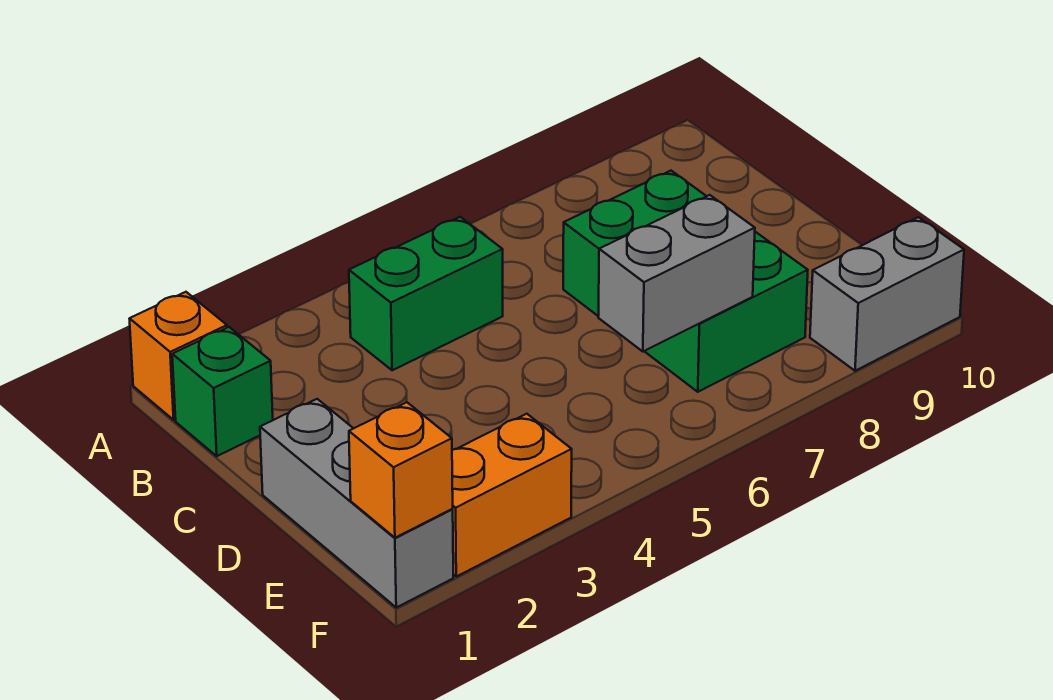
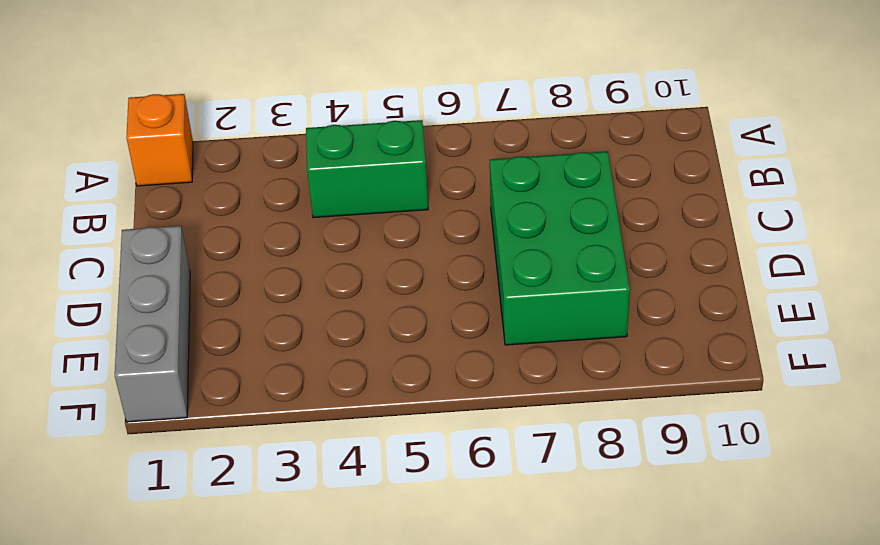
none -> green 1x1 brick [172,327,273,456]
none -> orange 1x2 brick [452,414,572,577]

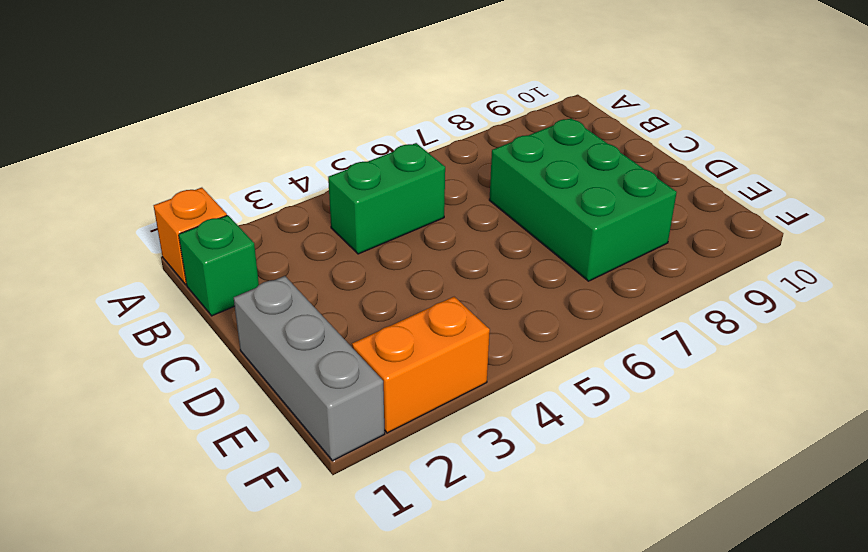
none -> grey 1x2 brick [810,217,964,371]
none -> grey 1x2 brick [598,195,755,352]

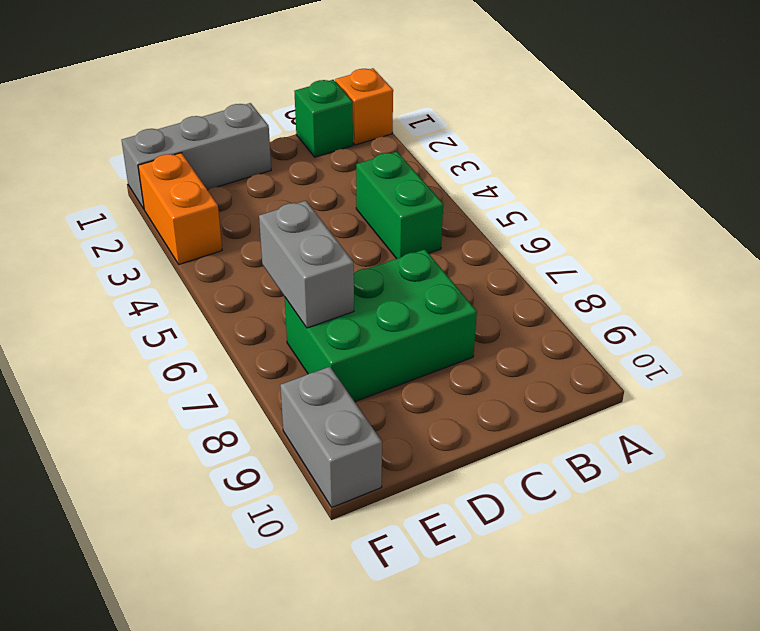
none -> orange 1x1 brick [349,402,453,538]

